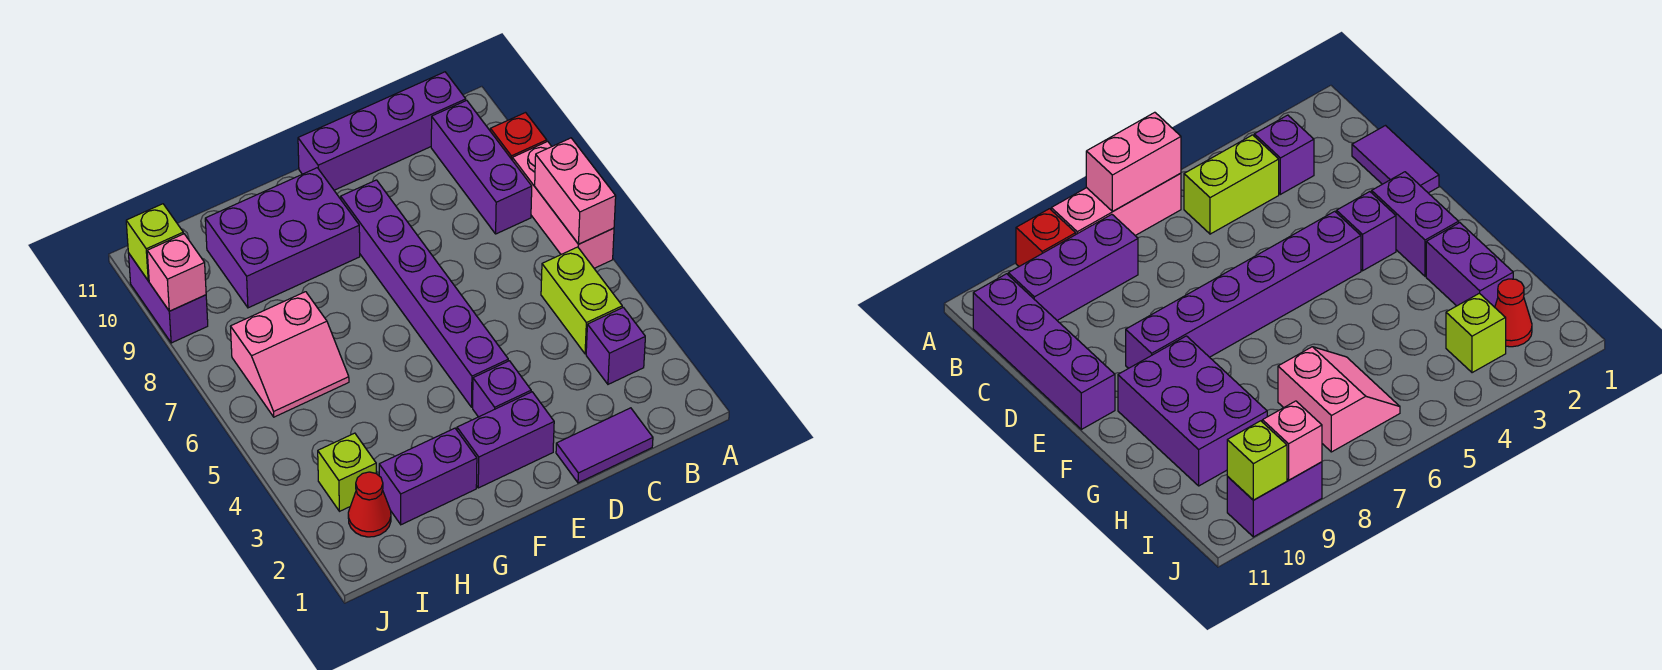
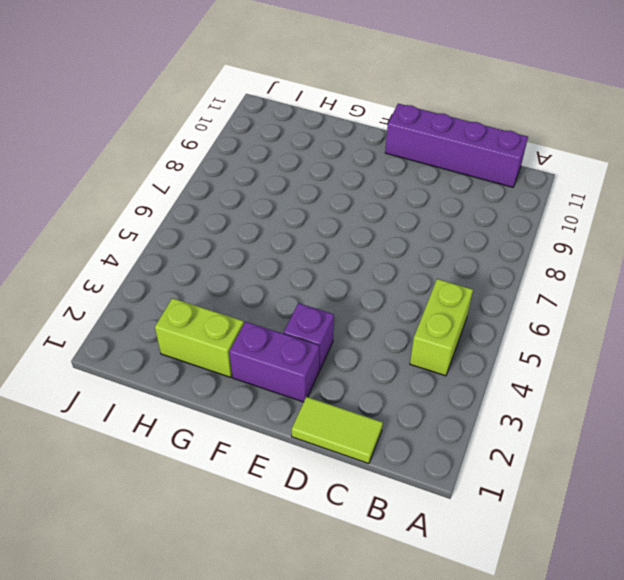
lime 1x2 tile [292,397,383,464] -> purple 1x2 tile [556,408,653,483]
lime 1x2 brick [155,298,244,377] -> purple 1x2 brick [379,428,477,525]
none -> pink 1x3 brick [512,141,614,268]
none -> red 1x1 brick [490,113,547,159]
none -> purple 1x1 brick [586,307,645,384]

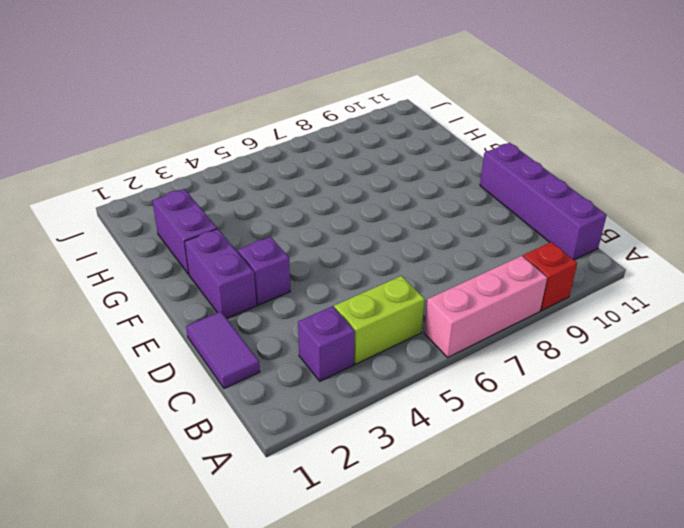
none -> purple 1x3 brick [431,100,532,234]
none -> purple 1x6 brick [341,180,508,407]
none -> purple 2x3 brick [205,168,360,308]

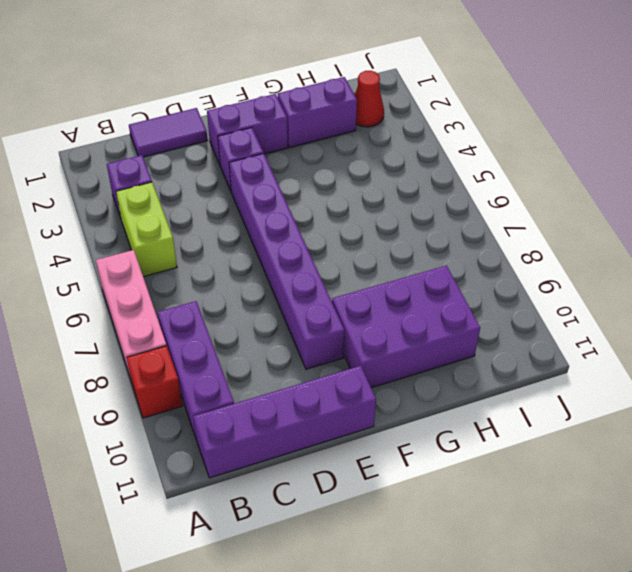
none -> pink 2x2 slope [230,292,349,417]
none -> lime 1x1 brick [318,433,376,511]
none -> purple 1x2 brick [128,253,208,343]

